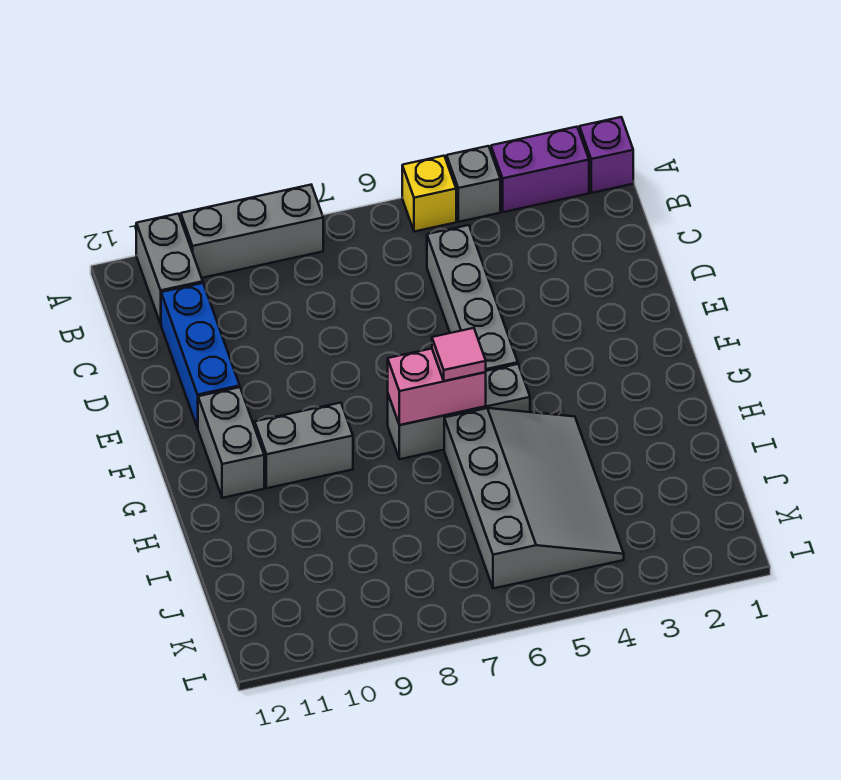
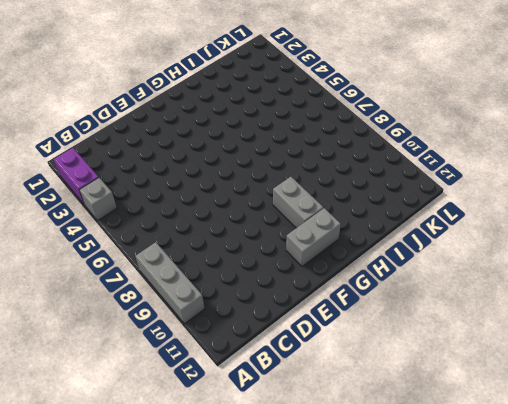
none -> purple 1x1 brick [579,117,633,193]
none -> yellow 1x1 brick [402,156,456,232]
none -> grey 1x2 brick [136,214,203,324]

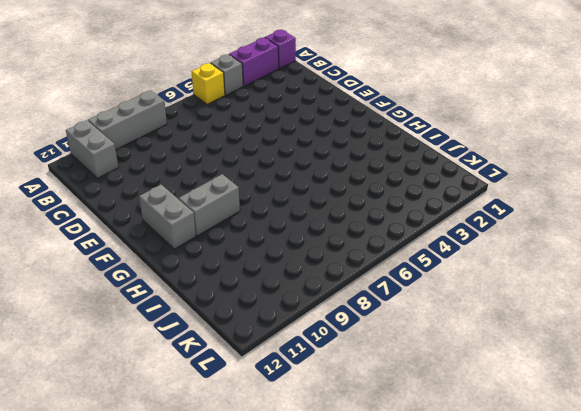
none -> grey 1x4 brick [427,225,518,371]
none -> blue 1x3 brick [161,283,240,428]
none -> grey 1x3 brick [388,364,530,459]

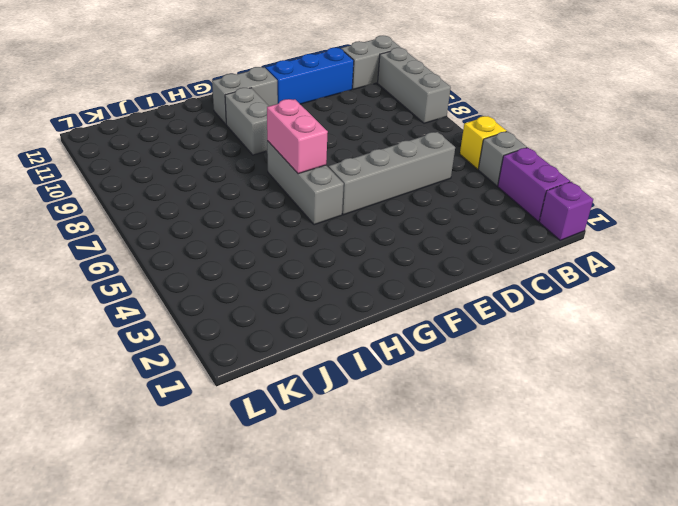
none -> grey 3x4 slope [444,408,624,589]
none -> pink 1x1 tile [432,328,486,381]

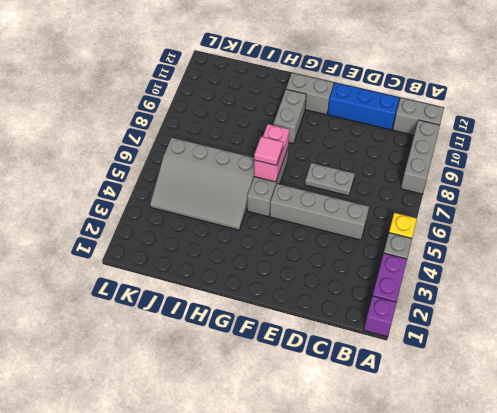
grey 1x2 plate [305,163,355,196] -> none

